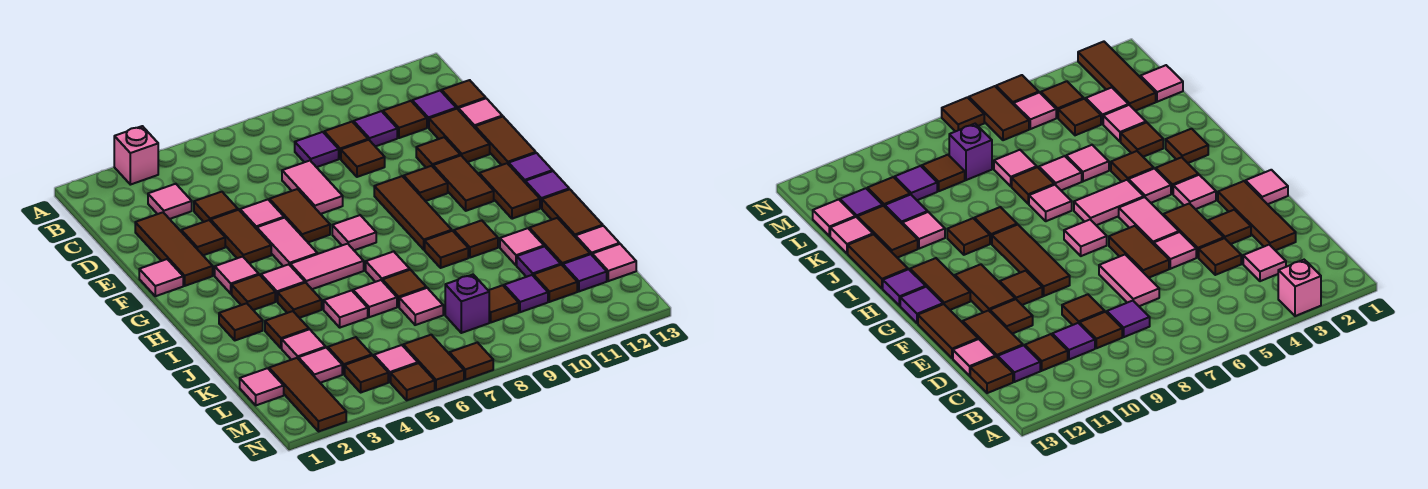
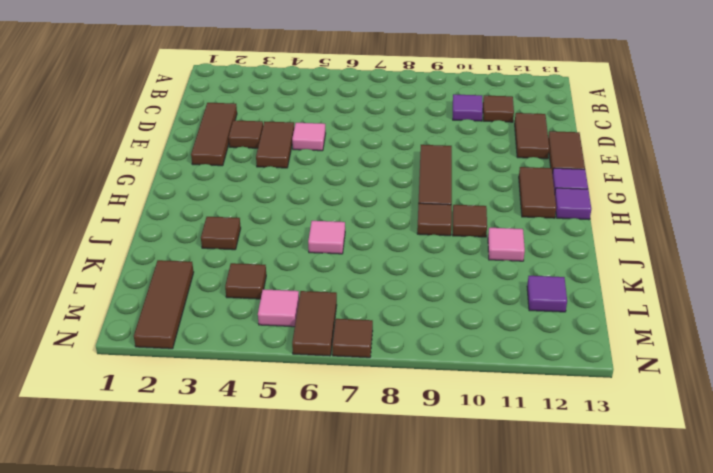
none -> pink 1x1 brick [114,126,158,185]
none -> pink 1x1 tile [148,184,192,219]
none -> purple 1x1 tile [295,132,339,167]
none -> brown 1x1 tile [324,122,368,159]

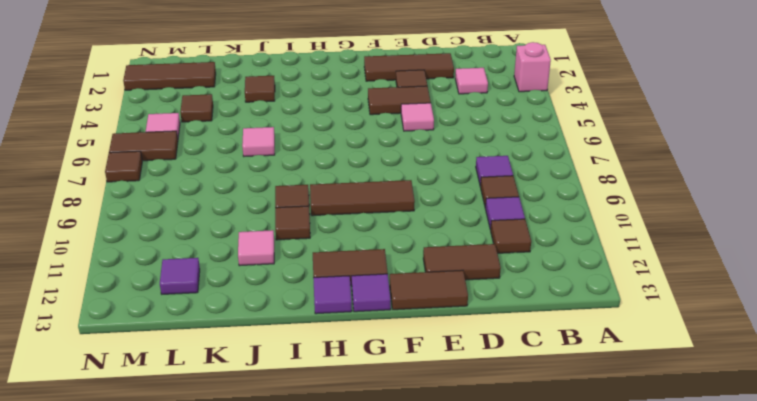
none -> purple 1x1 tile [412,91,456,128]
none -> brown 1x1 tile [442,80,486,109]
none -> brown 1x1 tile [194,192,238,222]
none -> pink 1x2 tile [282,161,343,214]

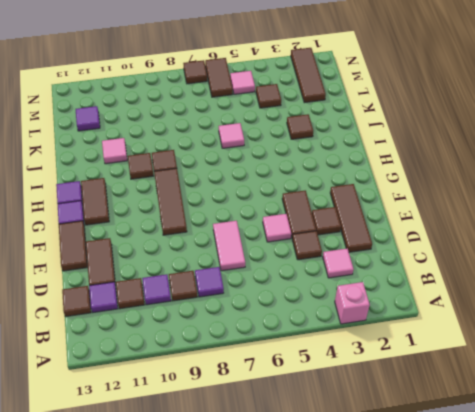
none -> brown 1x1 tile [341,140,385,177]
none -> pink 1x1 tile [458,98,502,128]
none -> brown 1x2 tile [270,189,330,242]
none -> brown 1x1 tile [416,137,460,168]

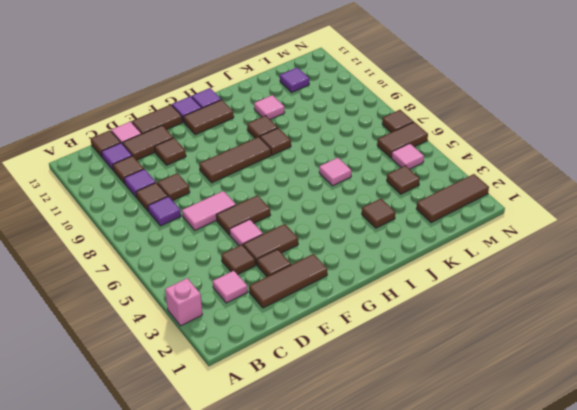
none -> pink 1x1 tile [139,259,183,296]
none -> pink 1x2 tile [257,218,317,266]
none -> brown 1x1 tile [404,166,448,201]
none -> brown 1x2 tile [433,155,494,211]

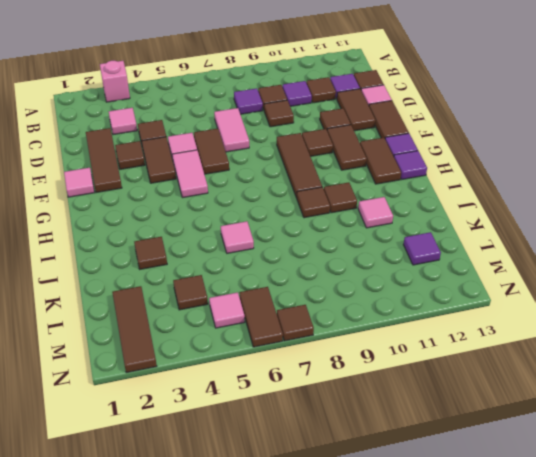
none -> pink 1x1 tile [215,257,259,294]
none -> pink 1x1 tile [332,215,376,250]
none -> brown 1x1 tile [232,275,275,310]
none -> pink 1x1 tile [261,264,305,302]

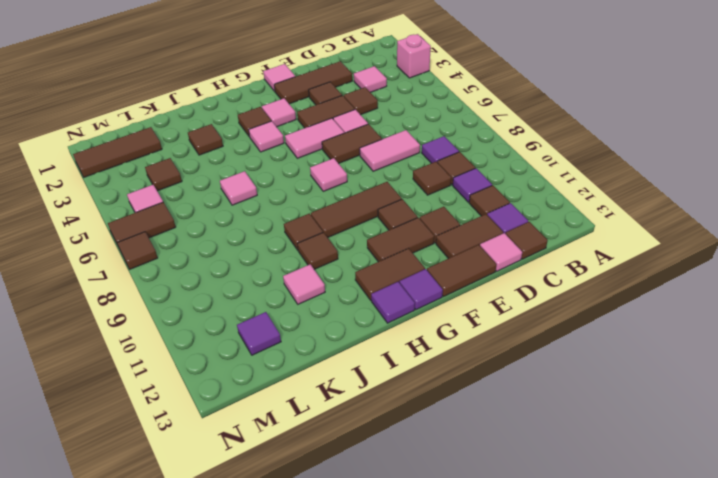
none -> pink 1x2 tile [290,244,364,289]
none -> brown 1x1 tile [219,303,263,340]
none -> brown 1x1 tile [278,283,322,318]
none -> pink 1x1 tile [366,251,410,282]

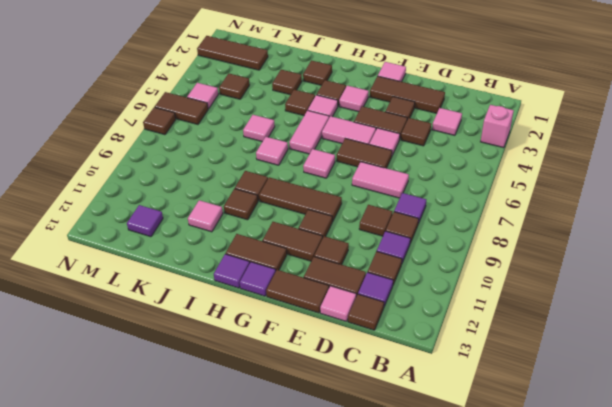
none -> brown 1x2 tile [542,189,603,237]
none -> pink 1x1 tile [324,290,368,328]
none -> brown 1x1 tile [383,270,426,307]
none -> brown 1x2 tile [529,218,590,266]

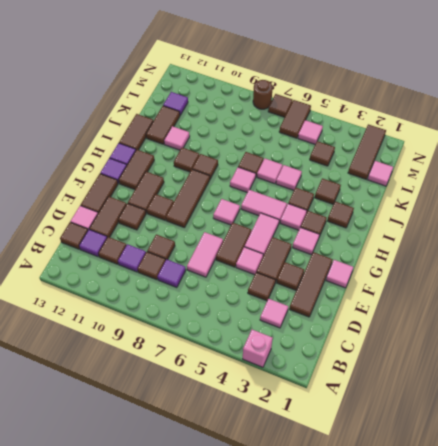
brown 1x1 round brick [253,80,273,109] -> none
none -> pink 1x1 tile [282,329,326,360]
none -> pink 1x1 tile [399,288,443,325]
none -> purple 1x1 tile [517,246,561,277]
none -> pink 1x1 tile [576,226,619,255]

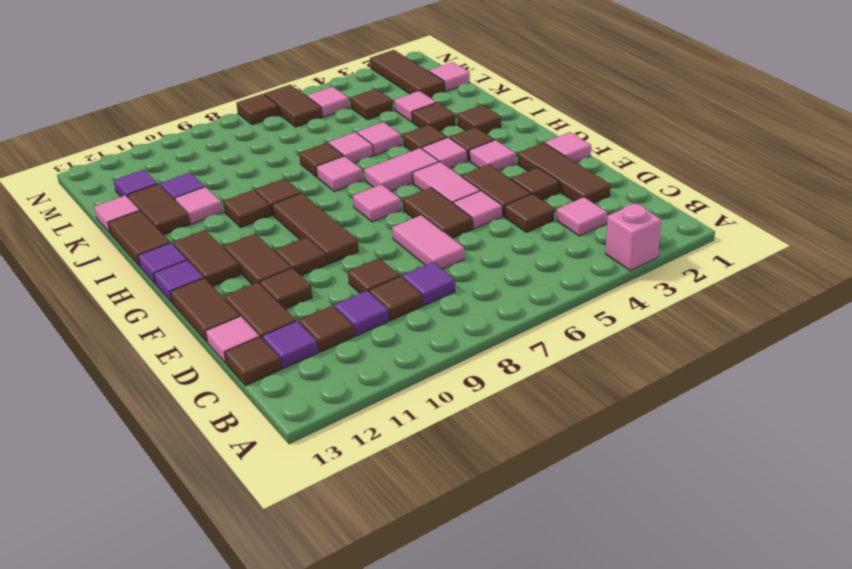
none -> pink 1x1 tile [399,288,443,325]
none -> pink 1x1 tile [298,348,342,383]
none -> purple 1x1 brick [445,275,489,333]
none -> brown 1x1 tile [488,285,519,322]

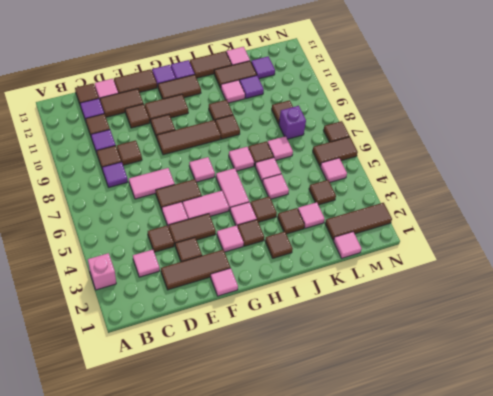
none -> pink 1x1 tile [298,348,342,383]
none -> purple 1x1 tile [504,275,548,312]
none -> brown 1x1 tile [534,265,577,302]
none -> pink 1x1 tile [592,244,636,281]

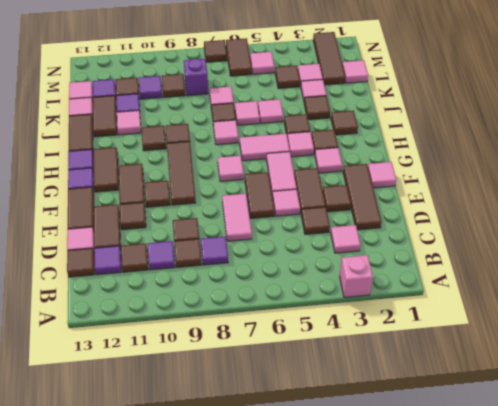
none -> brown 1x1 tile [345,355,388,392]
none -> brown 1x1 tile [391,363,435,400]

